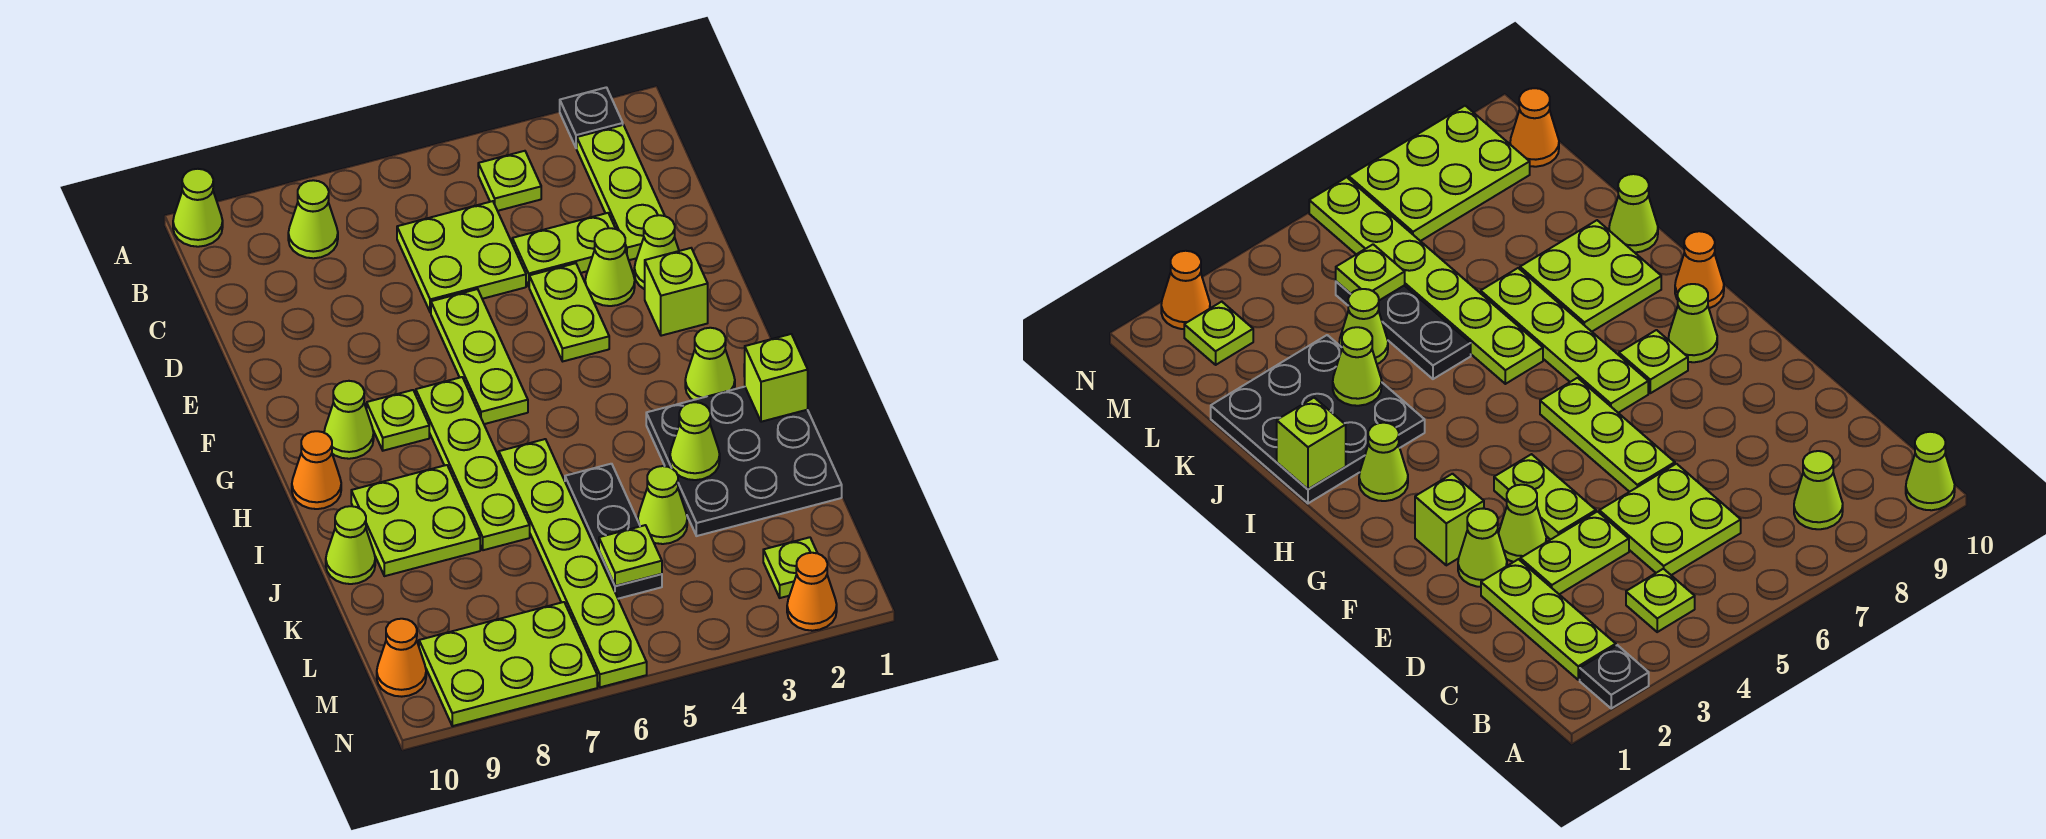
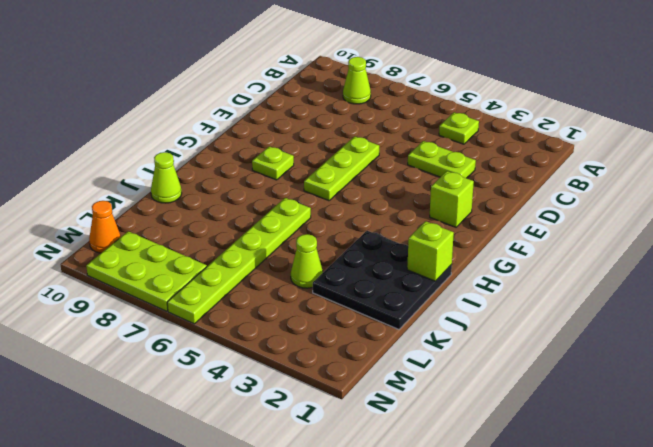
none -> black 1x1 plate [560,87,623,148]
none -> lime 1x1 cone [173,169,223,247]
none -> lime 1x3 plate [577,125,665,260]
none -> lime 2x2 plate [397,201,526,312]

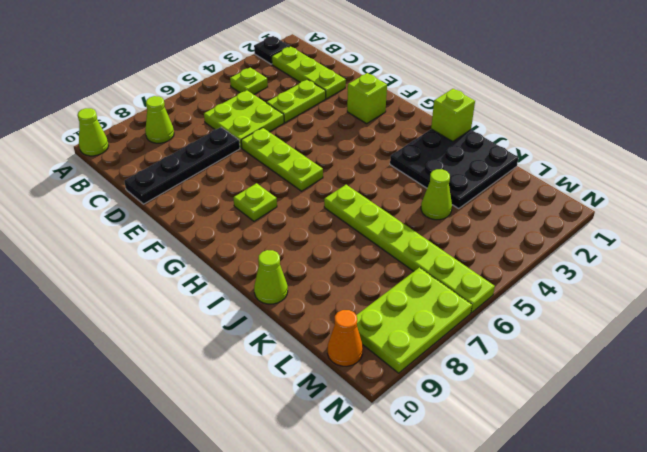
black 1x4 plate [124,127,240,204] -> none
none -> lime 1x1 cone [634,215,679,289]
none -> lime 1x1 cone [585,228,635,306]
none -> lime 1x2 plate [529,263,609,361]
none -> lime 1x4 plate [416,377,530,550]

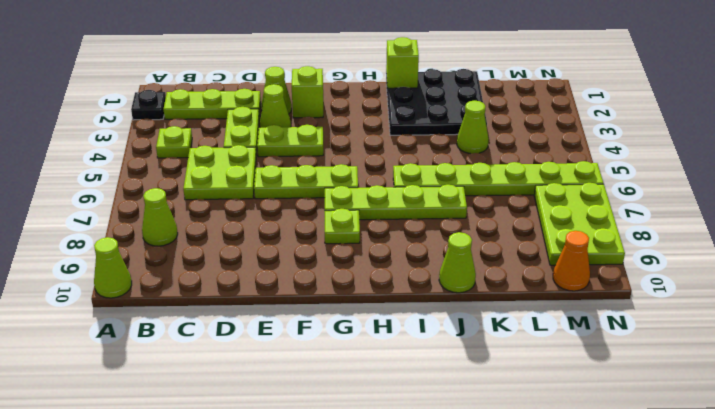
none -> lime 1x1 cone [324,381,374,459]
none -> lime 1x1 cone [685,328,735,400]
none -> orange 1x1 cone [292,431,341,509]
none -> lime 2x2 plate [351,465,480,576]

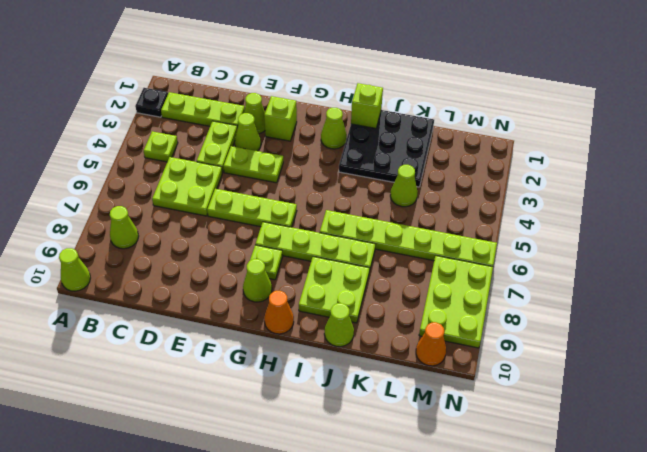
none -> black 1x3 plate [565,464,662,599]
none -> lime 1x1 plate [763,537,817,598]
none -> orange 1x1 cone [787,553,837,631]
none -> lime 1x1 cone [670,402,720,480]

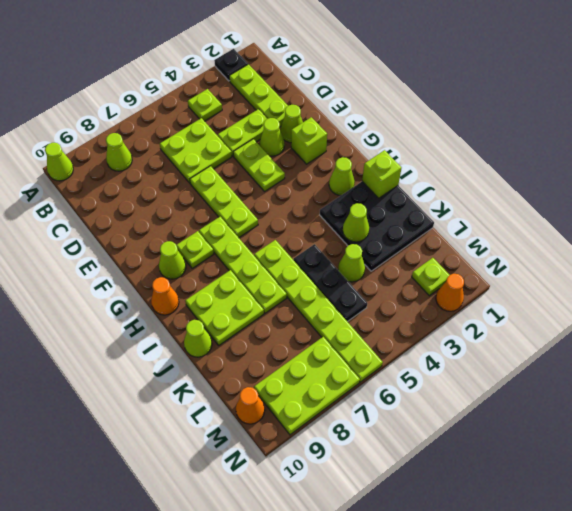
none -> lime 1x1 plate [599,525,662,586]

